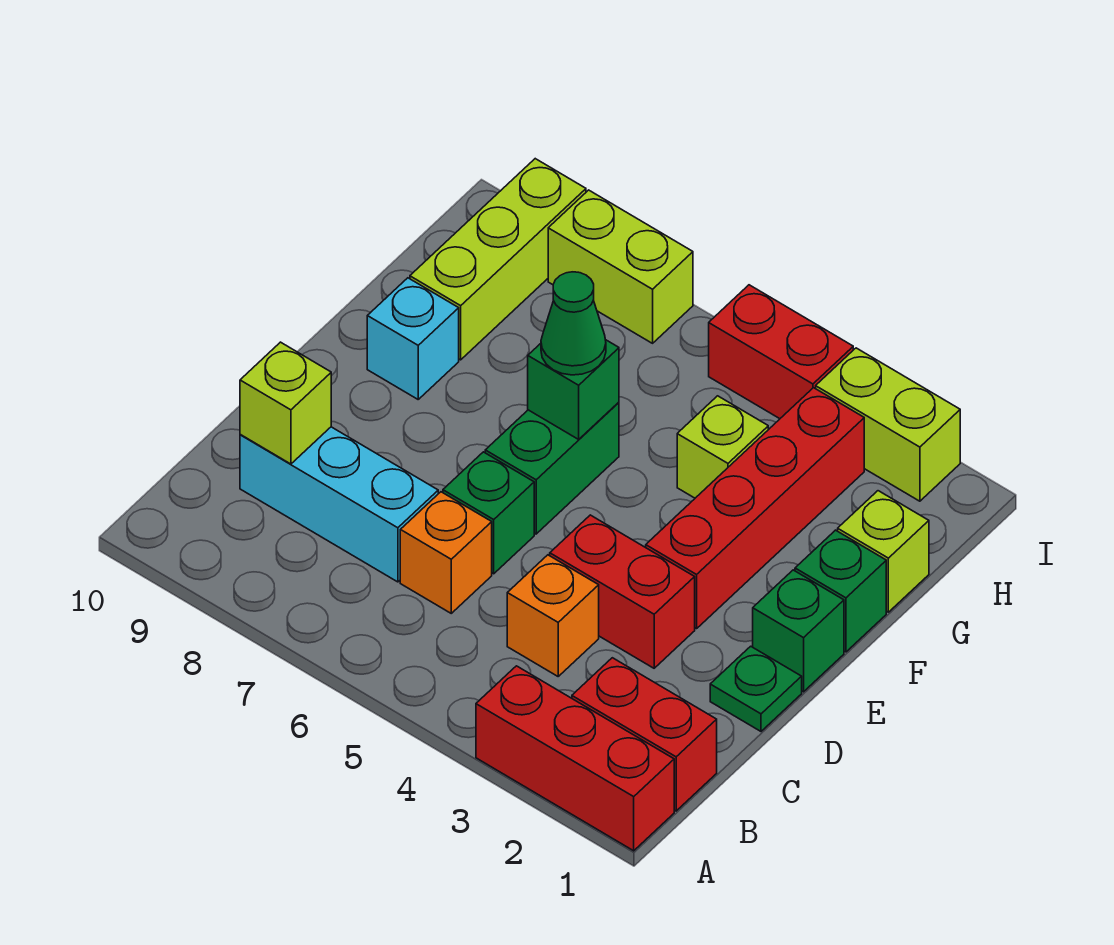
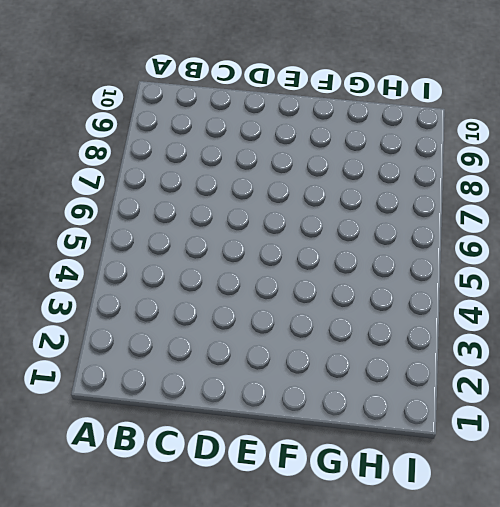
none -> red 1x3 brick [476,666,674,851]
none -> red 1x2 brick [572,658,717,811]
none -> orange 1x1 brick [507,555,599,676]

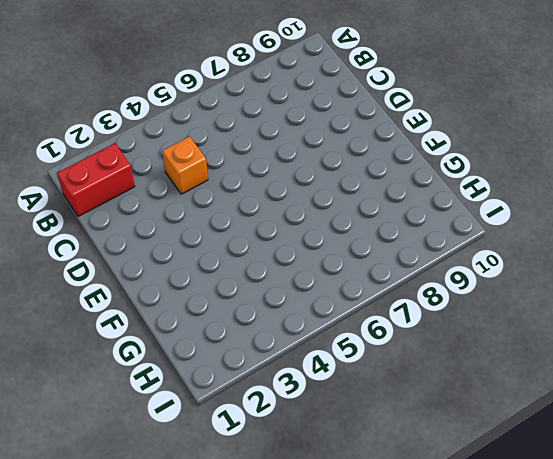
none -> red 1x3 brick [476,666,674,851]
none -> orange 1x1 brick [400,492,492,613]
none -> cyan 1x3 brick [240,427,438,582]

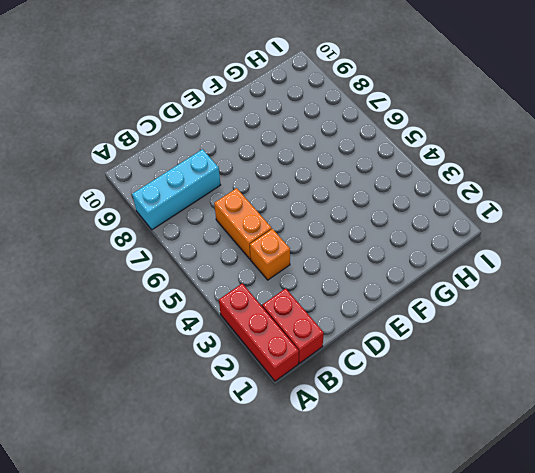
cyan 1x3 brick [132,149,220,230] -> cyan 1x3 brick turned to [240,427,438,582]
orange 1x2 brick [214,188,272,259] -> orange 1x1 brick [400,492,492,613]
none -> green 1x1 plate [710,646,802,731]
none -> red 1x2 brick [550,515,695,668]
none -> green 1x1 brick [443,452,534,574]

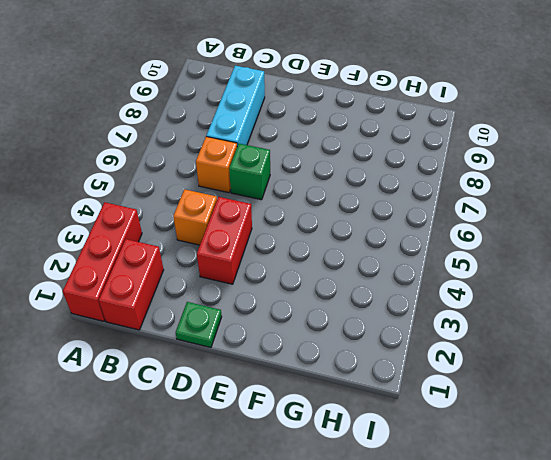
none -> green 1x1 brick [753,570,844,692]
none -> red 1x4 brick [646,388,864,629]
none -> green 1x2 brick [485,402,619,534]

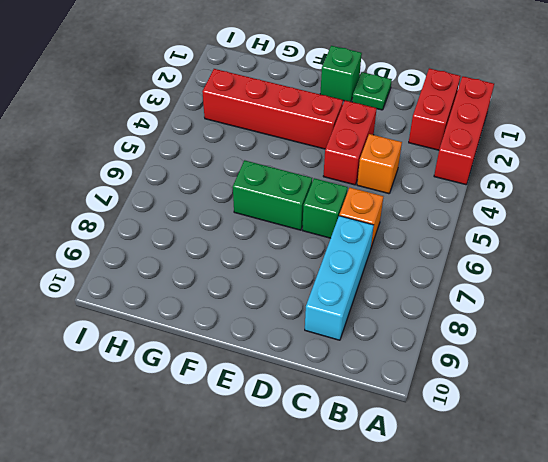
none -> green 1x1 brick [795,530,886,652]
none -> cyan 1x1 brick [367,278,459,399]
none -> lime 1x1 brick [838,491,929,612]

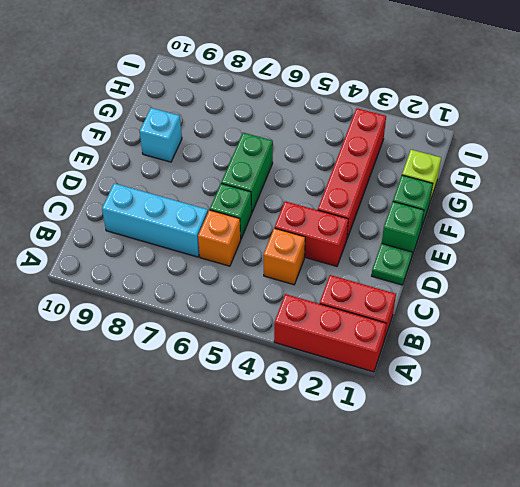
none -> lime 1x1 brick [677,396,768,498]
none -> lime 1x3 brick [410,159,586,360]
none -> lime 1x2 brick [816,348,960,501]

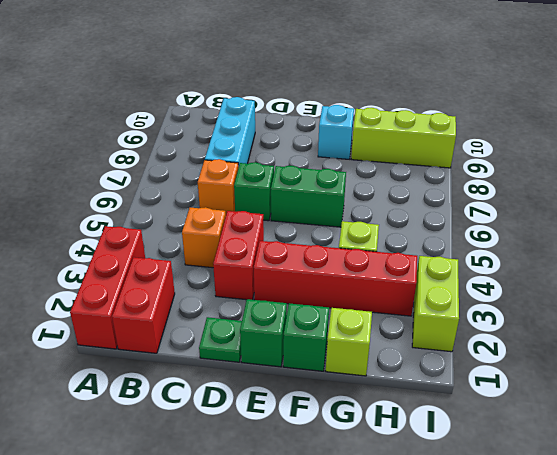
none -> red 1x2 brick [709,285,853,419]
none -> lime 1x2 brick [548,190,693,343]
none -> lime 1x1 brick [240,342,331,464]

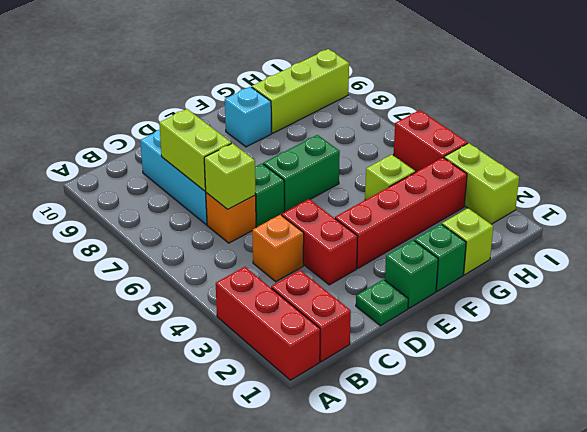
lime 1x1 brick [204,143,256,209] -> lime 1x1 brick moved to [240,342,331,464]
lime 1x2 brick [159,109,231,191] -> lime 1x2 brick moved to [548,190,693,343]
none -> green 1x1 brick [528,340,619,439]
none -> green 1x1 cone [541,272,606,375]

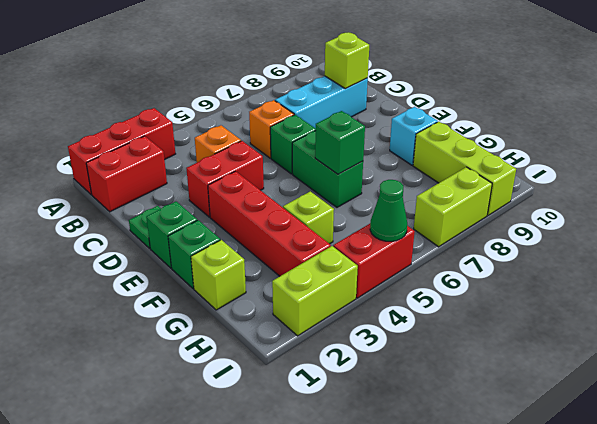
green 1x1 cone [370,180,407,241] -> green 1x1 cone moved to [541,272,606,375]

